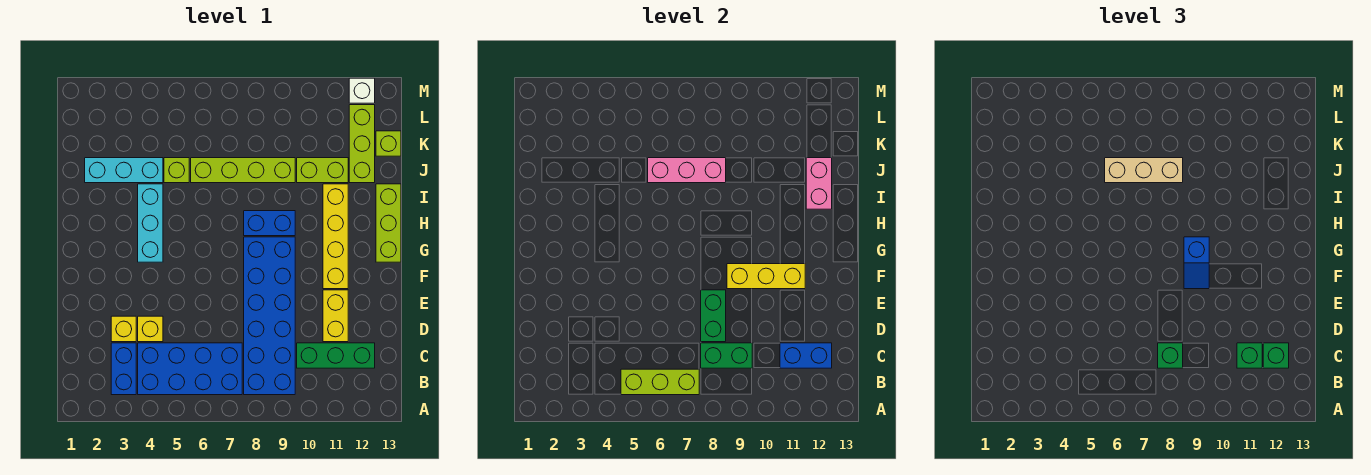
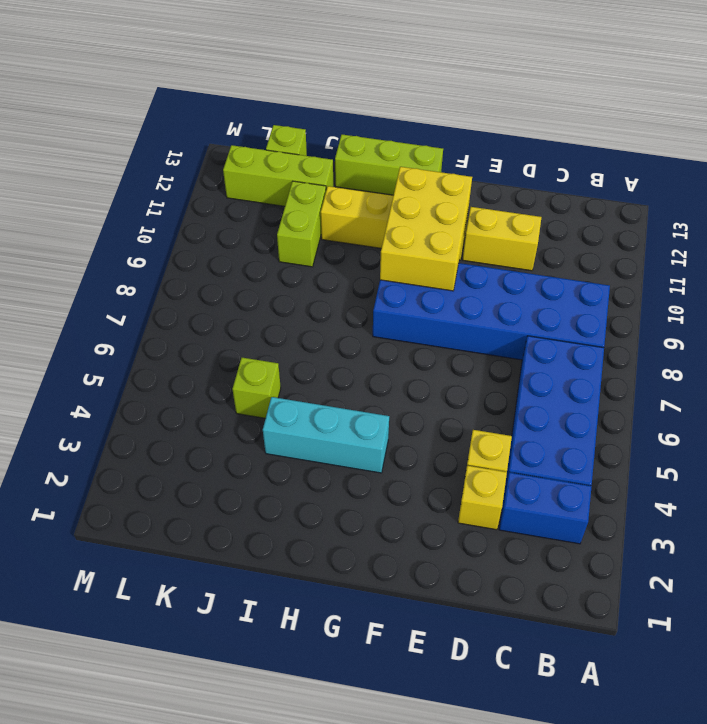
yellow 2x3 brick [380,167,472,291] -> yellow 1x3 brick [727,264,805,289]
none -> green 1x3 brick [297,343,375,368]
none -> blue 1x2 brick [244,211,295,236]
none -> cyan 1x3 brick [85,158,163,183]
none -> lime 1x4 brick [191,158,295,183]

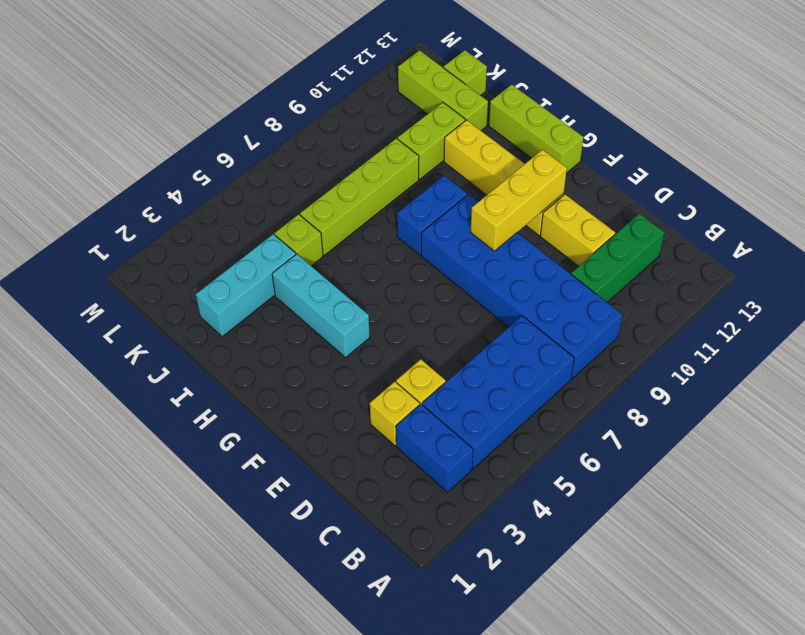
none -> white 1x1 brick [349,78,375,103]
none -> lime 1x3 brick [621,369,699,395]
none -> green 1x2 brick [701,343,752,368]
none -> blue 1x2 brick [780,343,832,368]

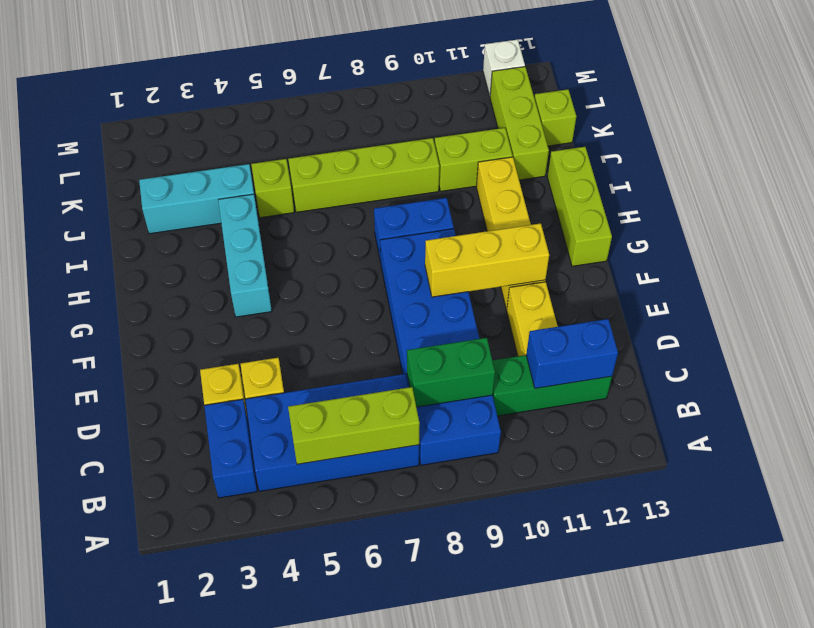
none -> green 1x2 brick [701,290,726,342]
none -> pink 1x2 brick [806,158,832,209]
none -> pink 1x3 brick [648,158,726,183]
none -> green 1x1 brick [1158,343,1183,368]

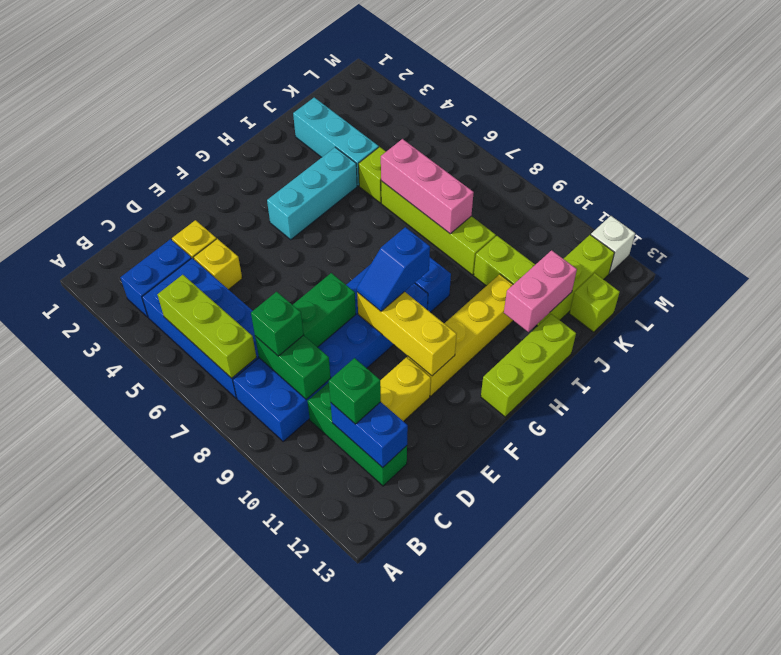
none -> green 1x1 brick [1263,343,1289,368]
none -> tan 1x3 brick [1105,158,1183,183]

